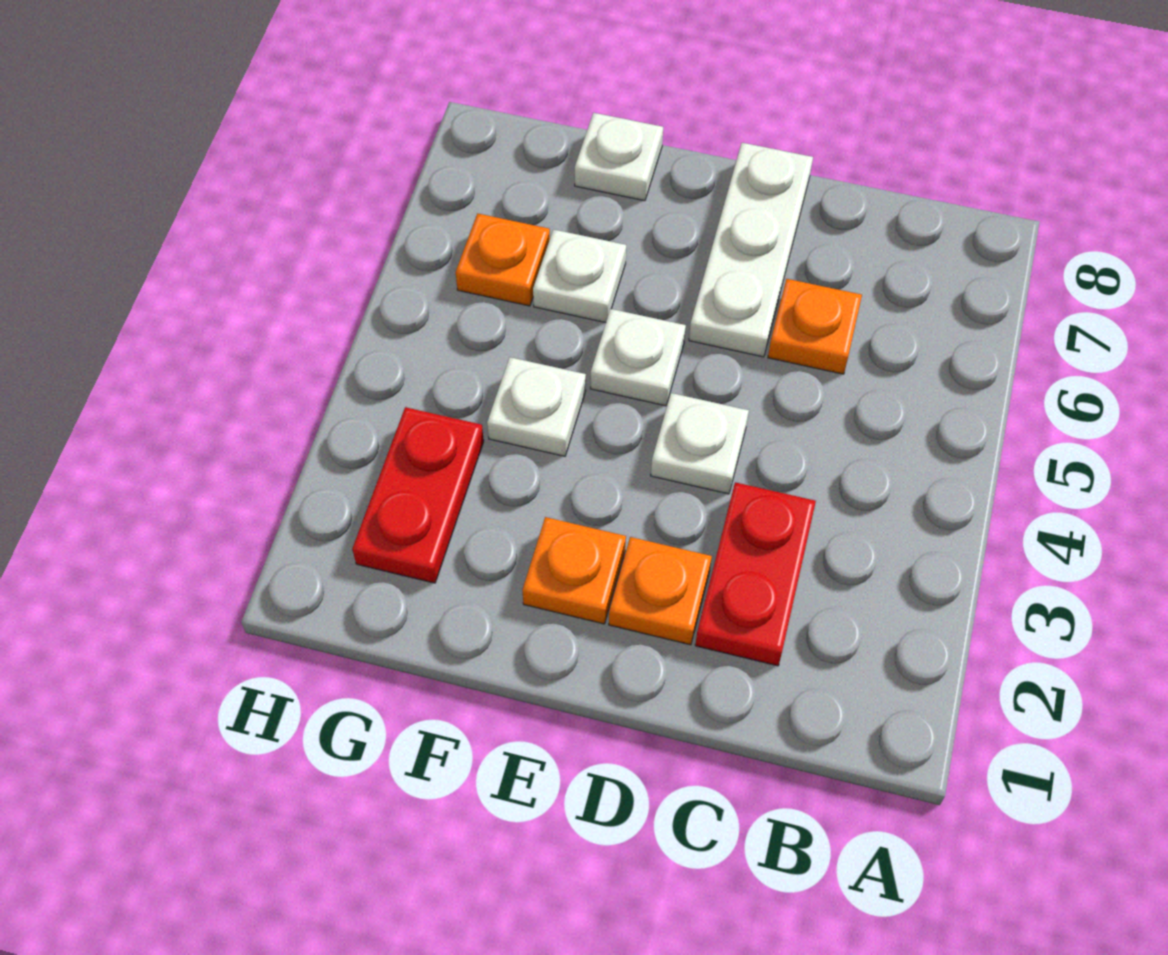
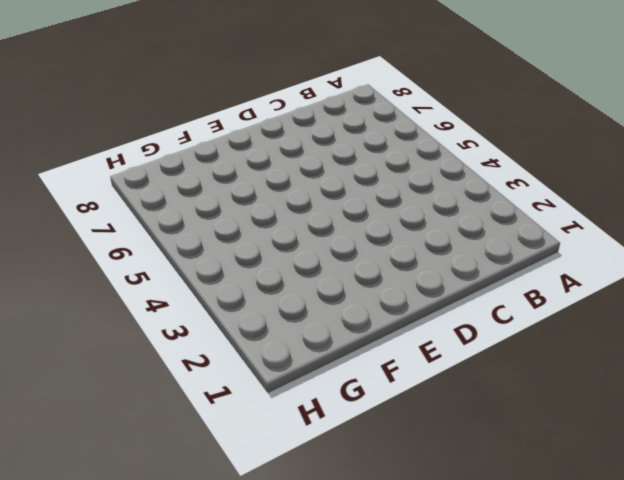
none -> red 1x2 plate [695,482,816,666]
none -> orange 1x1 plate [768,279,862,374]
none -> orange 1x1 plate [609,537,712,645]

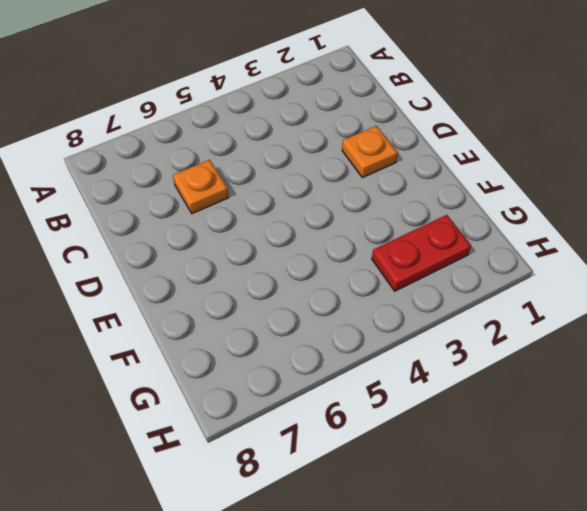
none -> red 1x2 plate [695,482,816,666]
none -> white 1x1 plate [651,393,749,494]
none -> white 1x3 plate [689,143,813,357]

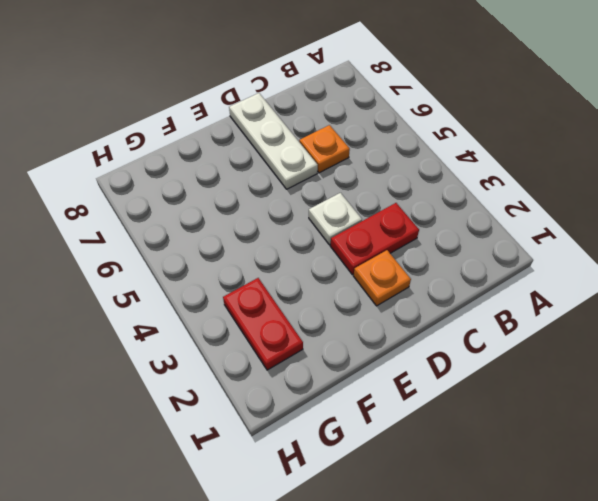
red 1x2 plate [330,203,419,275] -> red 1x2 plate turned to [695,482,816,666]
none -> orange 1x1 plate [522,517,626,624]
none -> white 1x1 plate [590,309,686,406]
none -> white 1x1 plate [487,357,586,456]

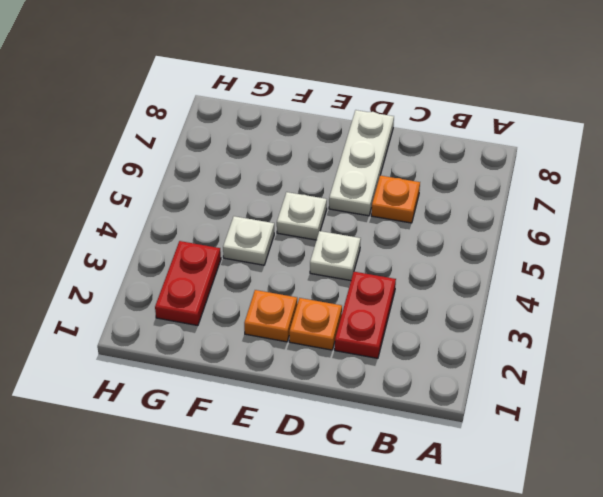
none -> white 1x1 plate [533,229,626,323]
none -> white 1x1 plate [575,113,663,201]
none -> orange 1x1 plate [456,213,550,306]

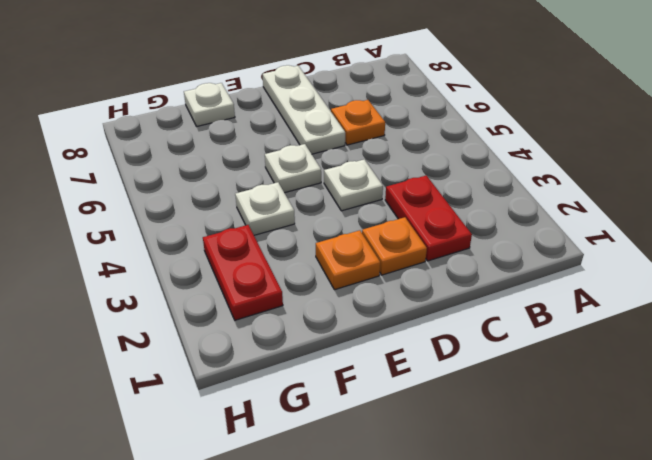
none -> white 1x1 plate [533,229,626,323]
none -> orange 1x1 plate [456,213,550,306]

